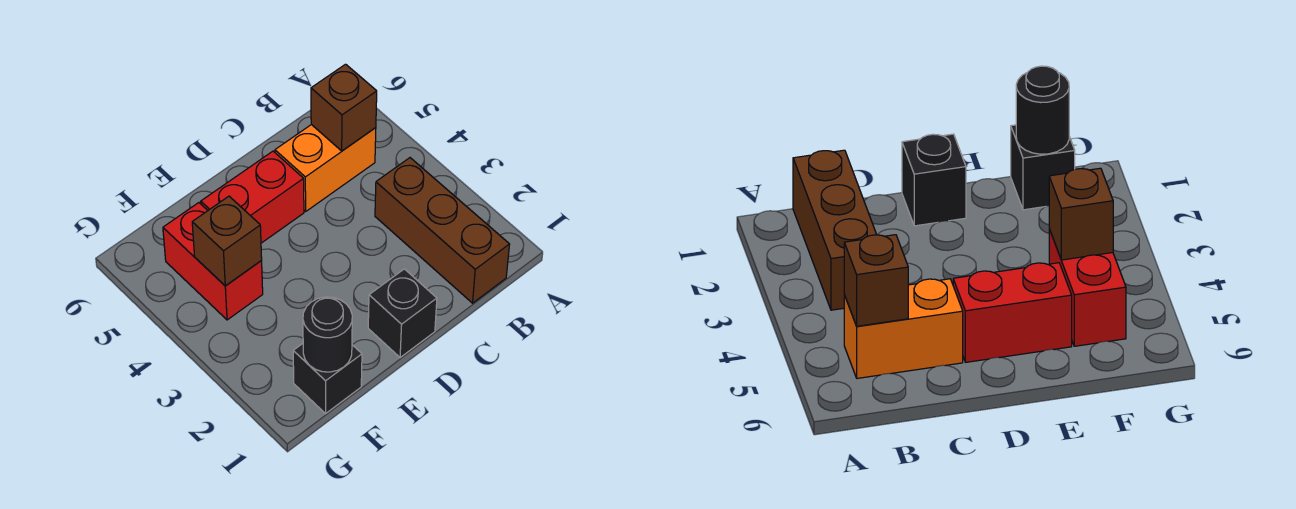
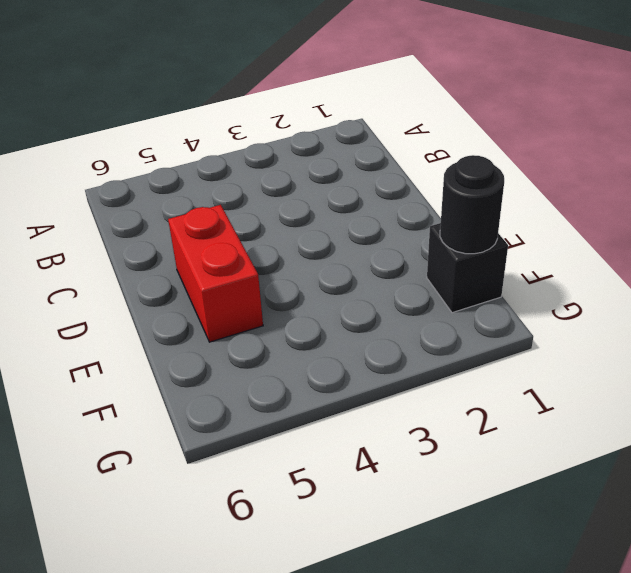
none -> brown 1x3 brick [375,158,510,303]
none -> orange 1x2 brick [275,125,376,211]

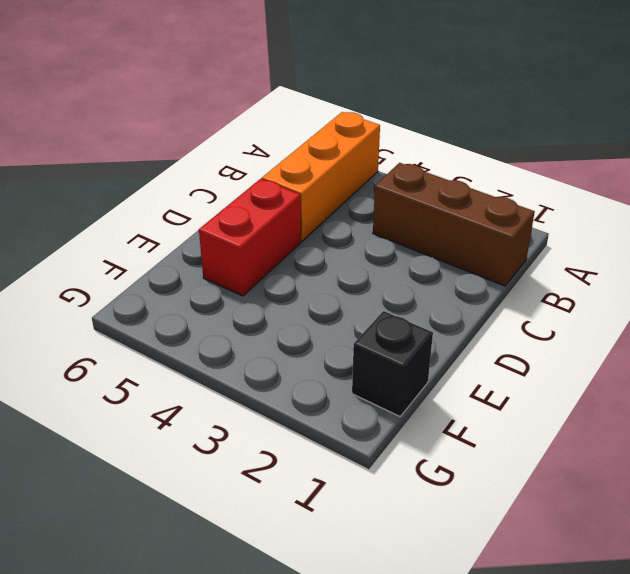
orange 1x3 brick [262,112,380,241] -> orange 1x2 brick [275,125,376,211]
none -> black 1x1 brick [368,269,437,358]
none -> red 1x2 brick [163,203,263,320]

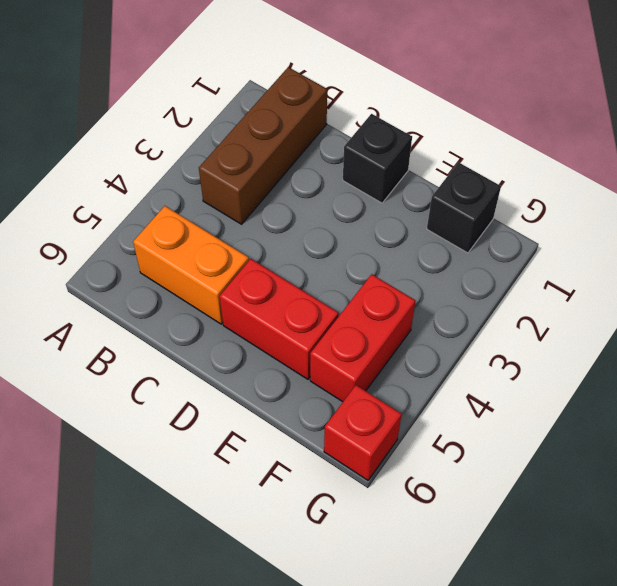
red 1x1 brick [324,385,402,480] -> none
none -> brown 1x1 brick [311,64,377,151]
none -> black 1x1 round brick [303,297,352,372]

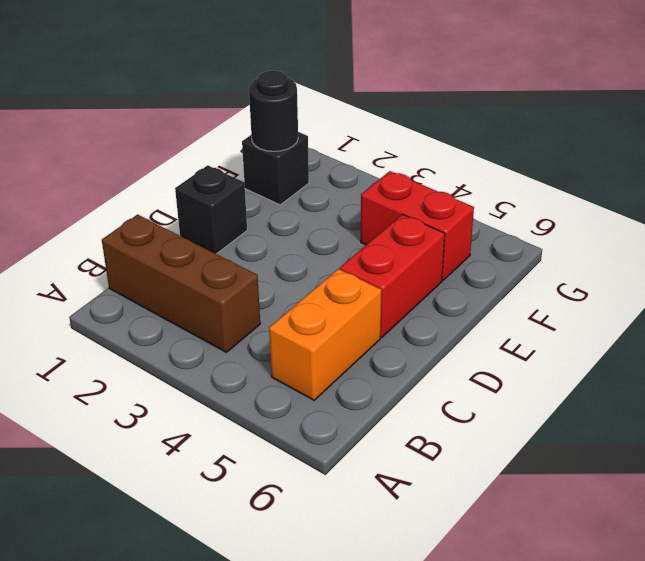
none -> brown 1x1 brick [311,64,377,151]
none -> brown 1x1 brick [192,196,262,286]

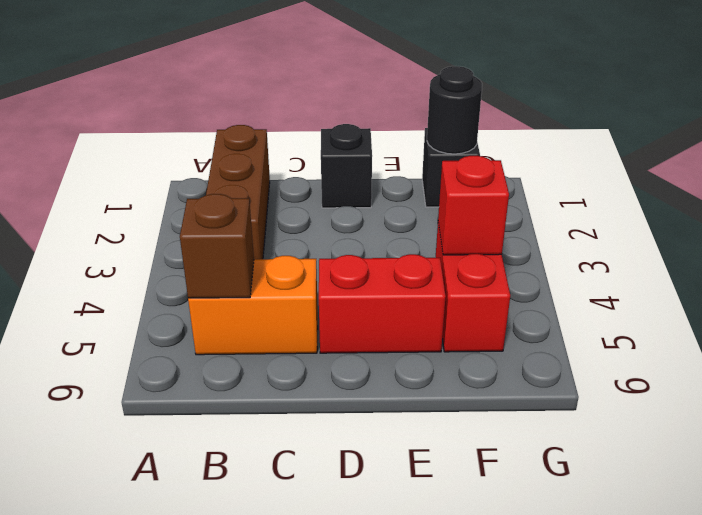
red 1x1 brick [438,156,509,255] -> brown 1x1 brick [192,196,262,286]

